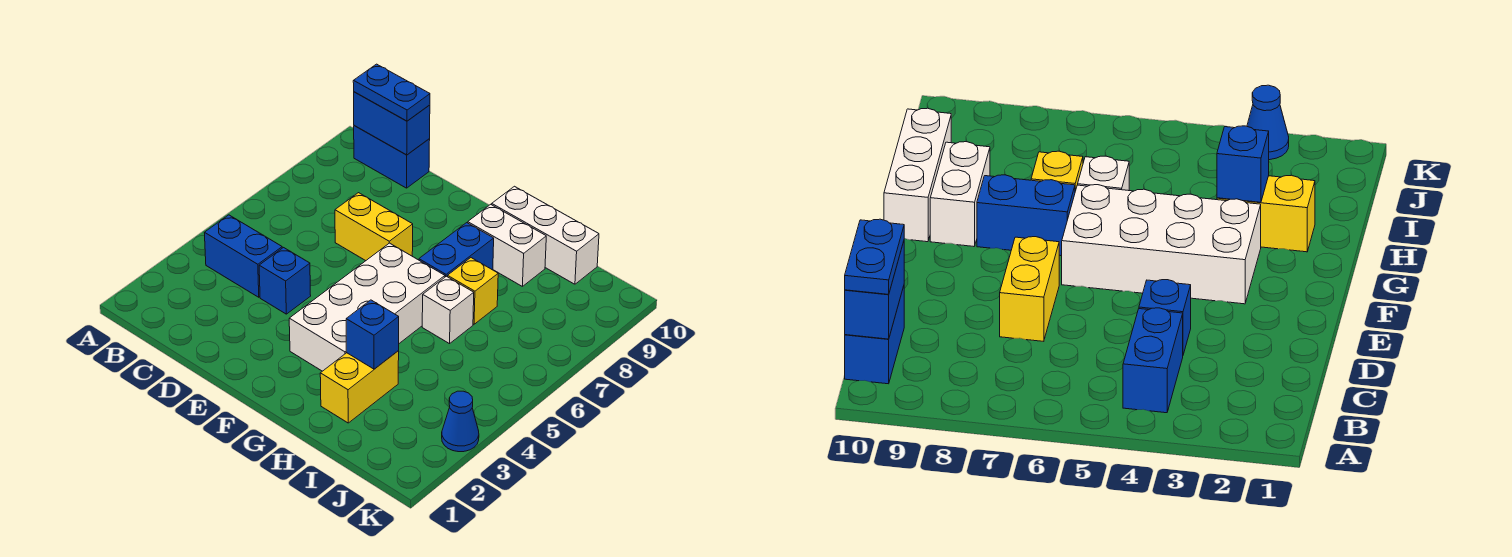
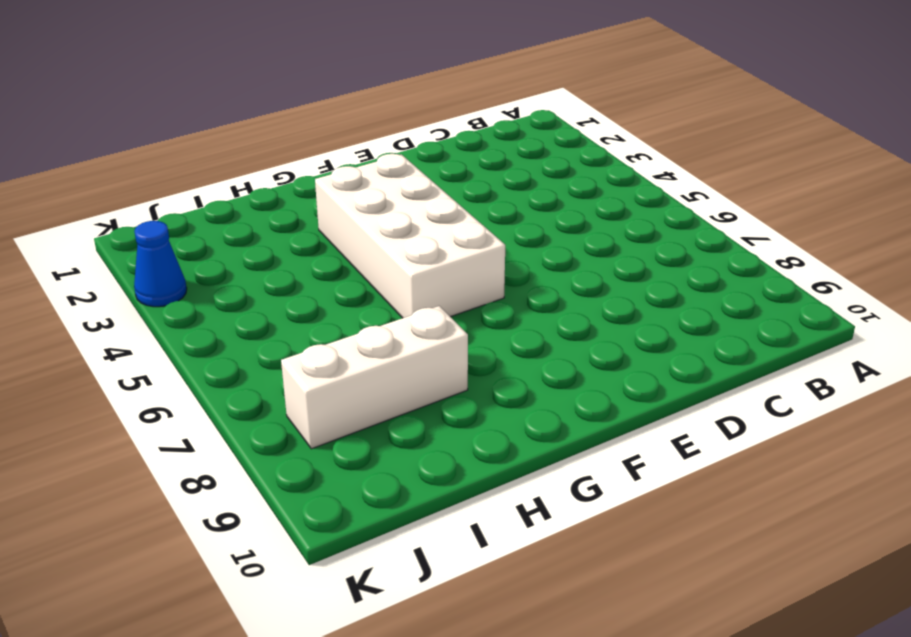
white 1x3 brick [281,306,468,449] -> white 1x3 brick moved to [492,186,599,284]
none -> blue 1x2 brick [205,215,282,297]
none -> blue 1x2 brick [354,126,430,188]
none -> blue 1x1 brick [259,248,311,314]

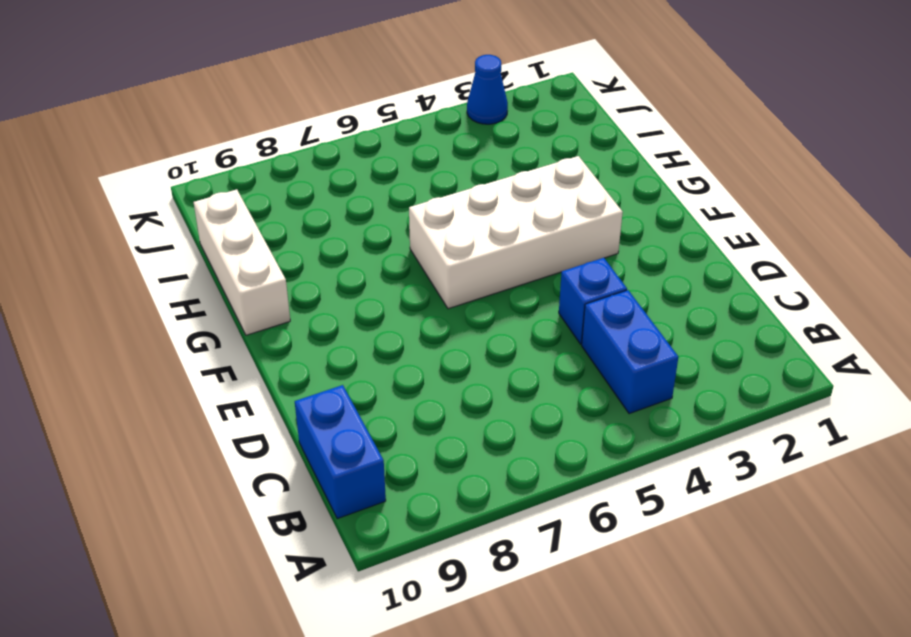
none -> yellow 1x2 brick [335,193,413,261]
none -> blue 1x2 brick [419,223,494,277]
none -> white 1x2 brick [468,204,546,286]

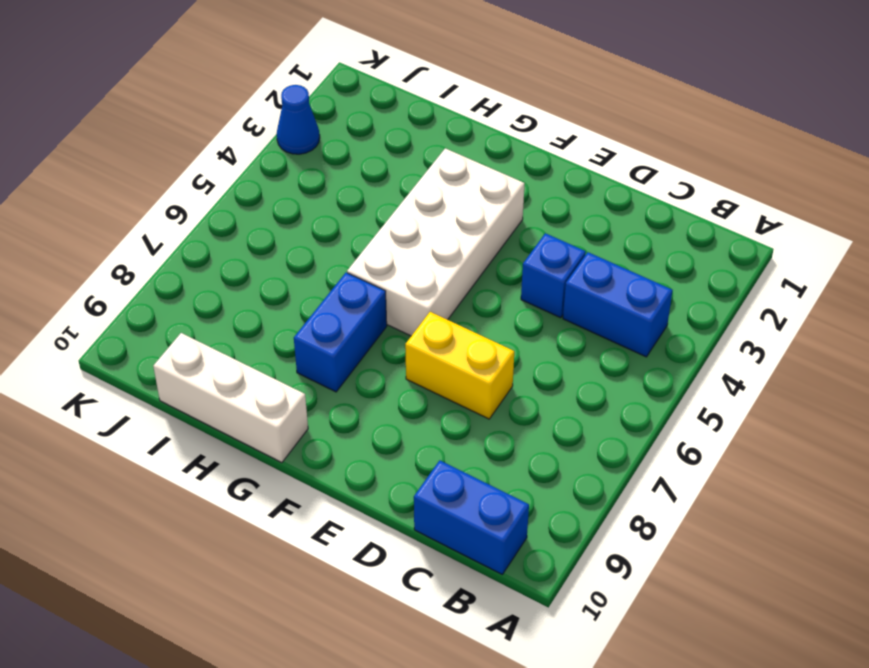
none -> white 1x2 brick [468,204,546,286]
none -> yellow 1x2 brick [320,351,399,423]
none -> white 1x1 brick [422,276,474,344]

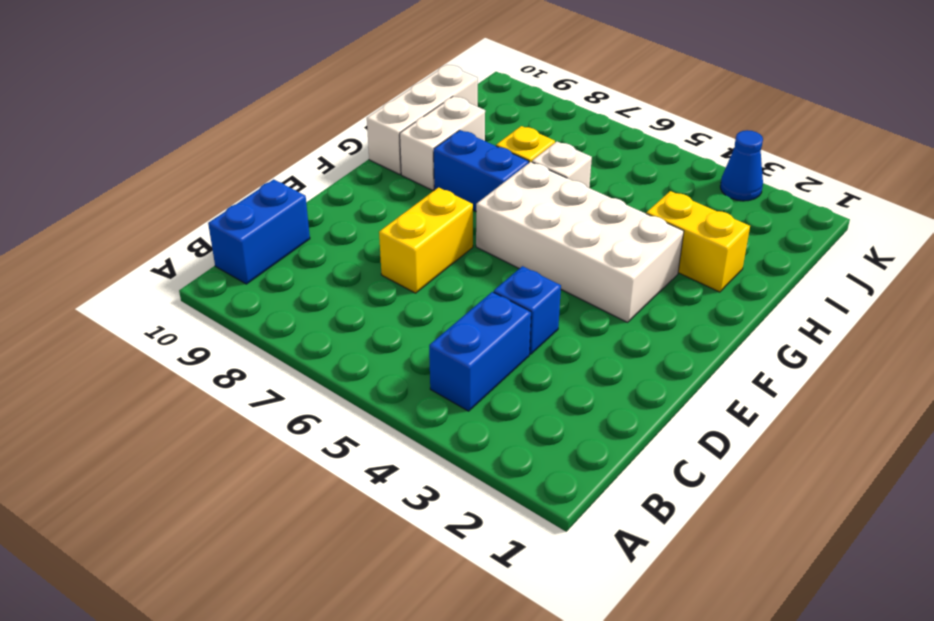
none -> blue 1x2 brick [354,92,430,155]
none -> blue 1x1 brick [346,300,399,369]
none -> blue 1x2 plate [353,64,430,121]

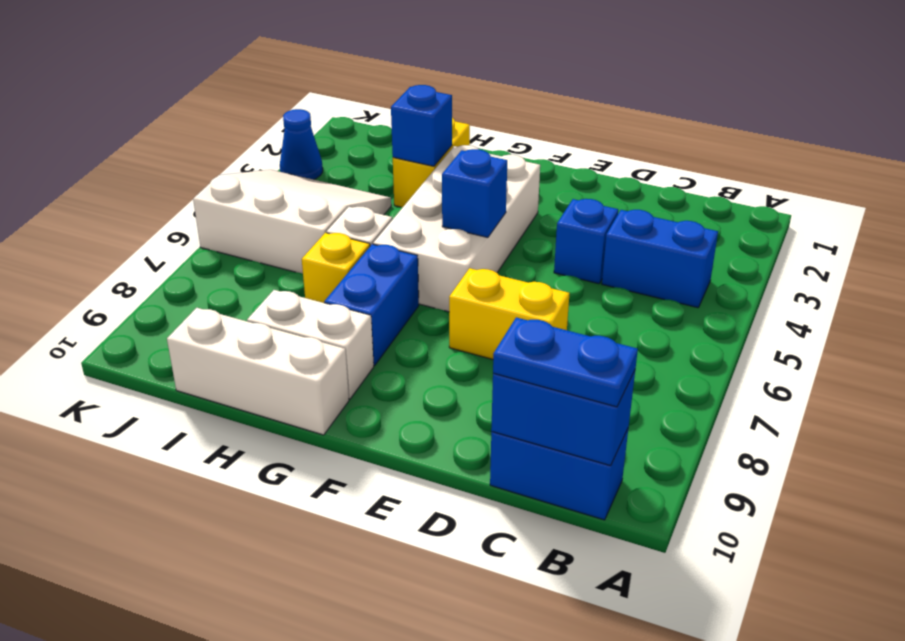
blue 1x1 brick [442,149,507,237] -> none
white 3x3 slope [193,170,391,274] -> none

